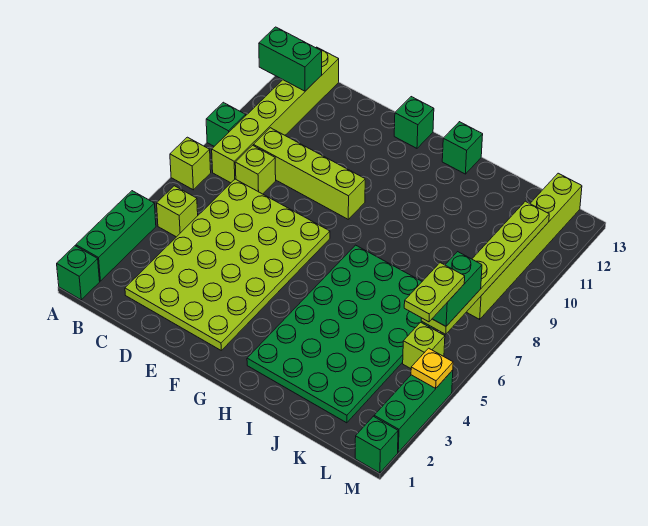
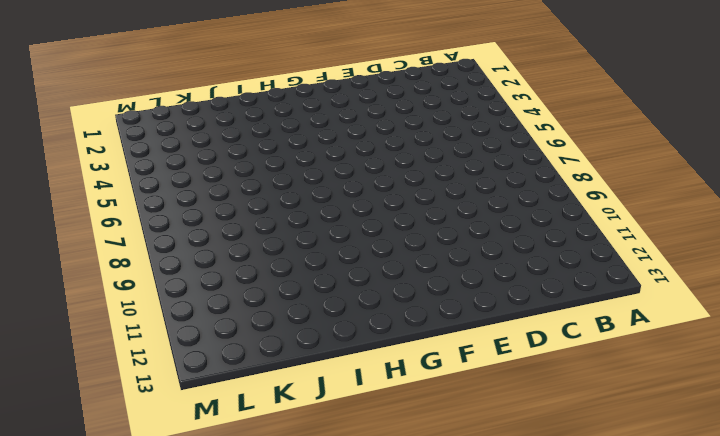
none -> green 1x1 brick [57,246,100,300]
none -> green 1x3 brick [76,191,156,281]
none -> lime 1x1 brick [170,137,211,190]

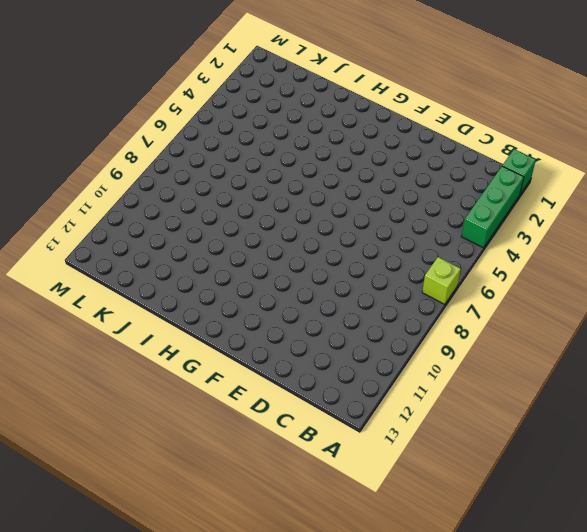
none -> green 1x1 brick [206,102,246,146]
none -> lime 1x1 brick [157,186,198,237]
none -> lime 1x6 brick [212,47,339,183]

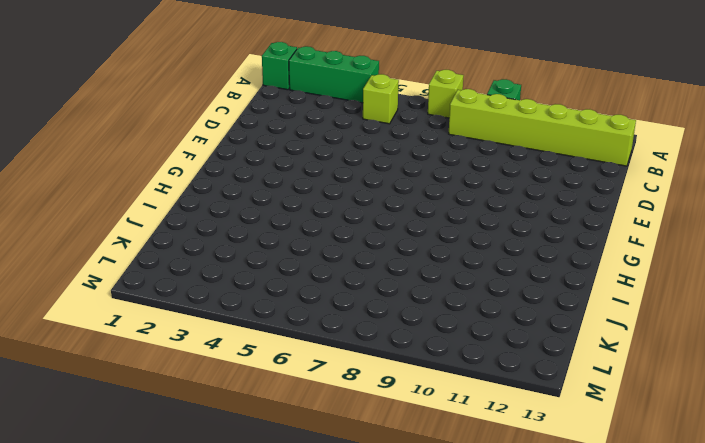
none -> lime 4x6 plate [125,179,330,350]
none -> lime 1x1 brick [235,145,276,194]
none -> lime 1x4 brick [253,128,365,219]

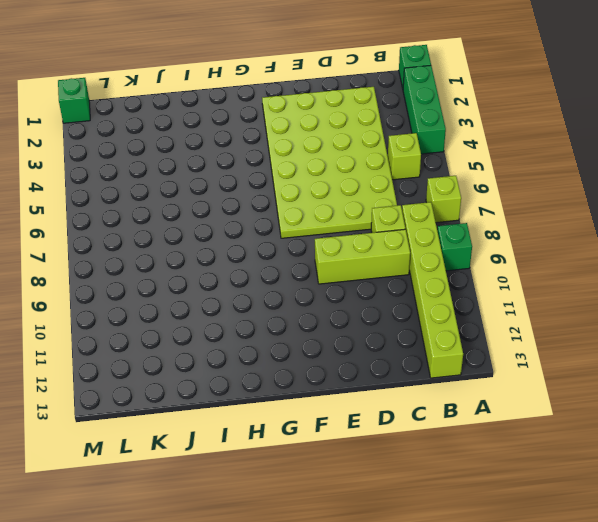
lime 1x3 brick [315,229,410,284] -> lime 1x4 brick [253,128,365,219]
none -> green 1x1 brick [394,97,434,148]
none -> green 4x6 plate [247,245,434,423]
none -> green 1x1 brick [442,122,483,174]

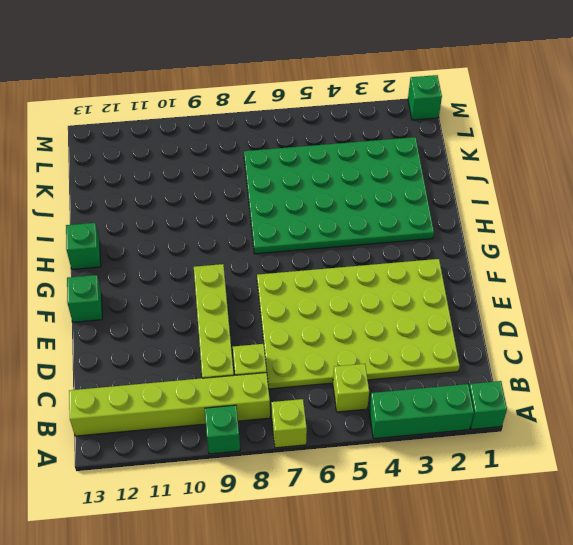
none -> lime 1x1 brick [403,322,445,369]
none -> lime 1x6 brick [467,173,582,319]
none -> green 1x3 brick [374,370,453,452]

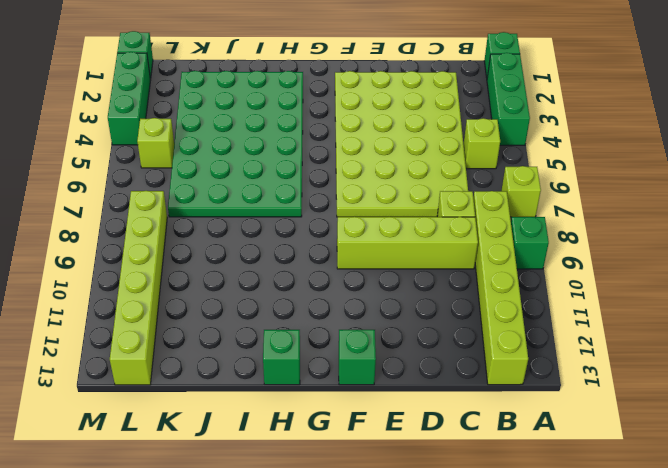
none -> green 1x2 brick [259,27,322,91]
none -> lime 1x6 plate [421,201,549,334]
none -> yellow 1x1 plate [411,348,453,389]

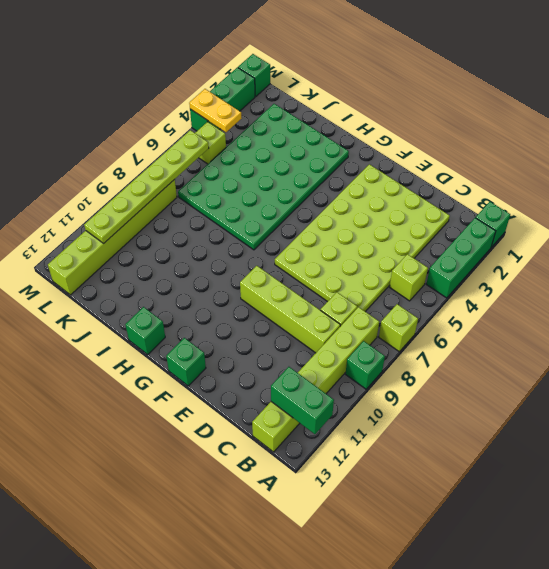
yellow 1x2 plate [189,89,242,132] -> yellow 1x1 plate [411,348,453,389]
none -> green 1x2 brick [432,252,482,326]
none -> lime 1x2 plate [404,263,465,322]

